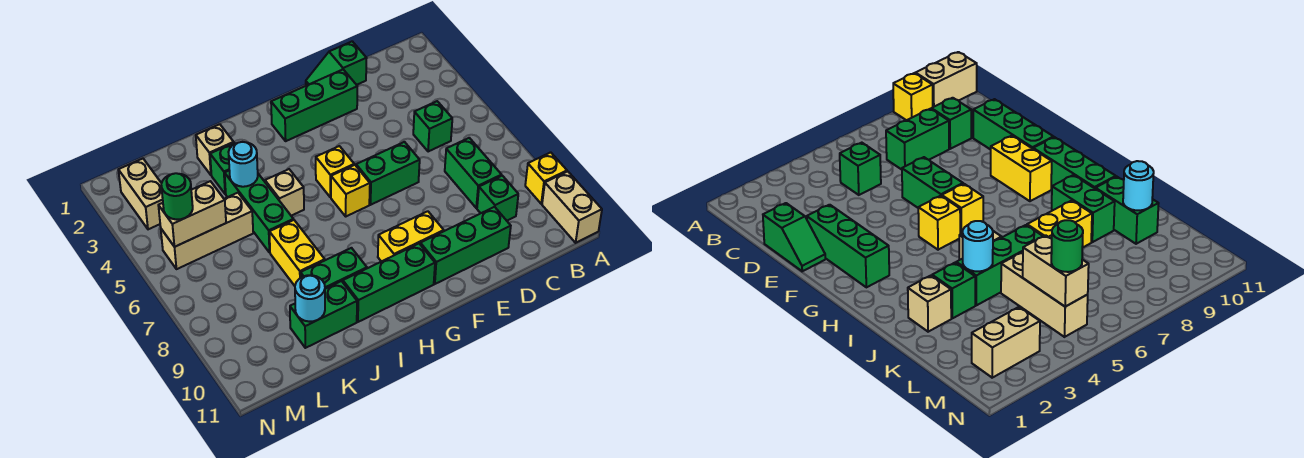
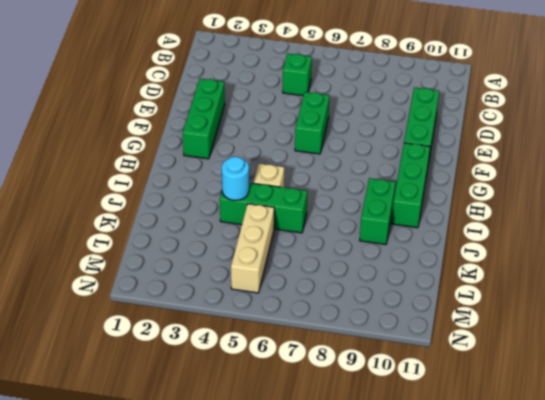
none -> yellow 1x1 brick [525,152,567,204]
none -> tan 1x2 brick [542,171,602,243]
none -> green 1x2 brick [445,138,502,208]

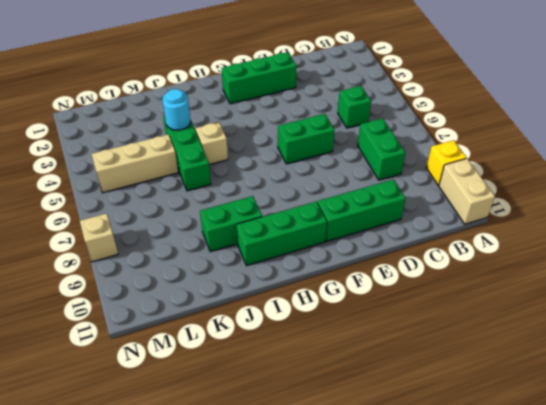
tan 1x1 brick [80,213,118,262] -> tan 1x1 brick moved to [196,124,234,175]
none -> green 1x1 brick [477,176,518,221]
none -> green 1x2 slope [306,41,367,86]
none -> yellow 1x2 brick [378,211,444,262]

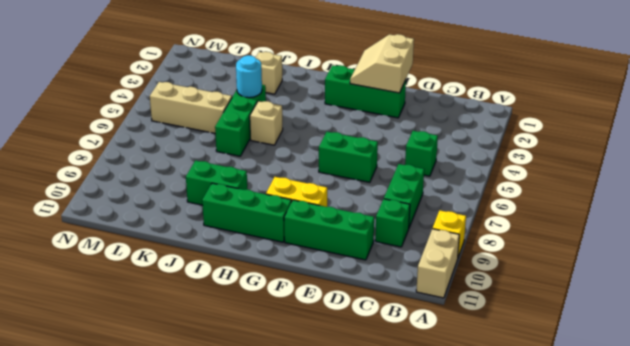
tan 2x2 slope [350,34,414,93] -> none
none -> green 1x2 slope [306,41,367,86]
none -> yellow 1x1 brick [316,146,354,197]
none -> yellow 1x1 brick [331,165,370,216]

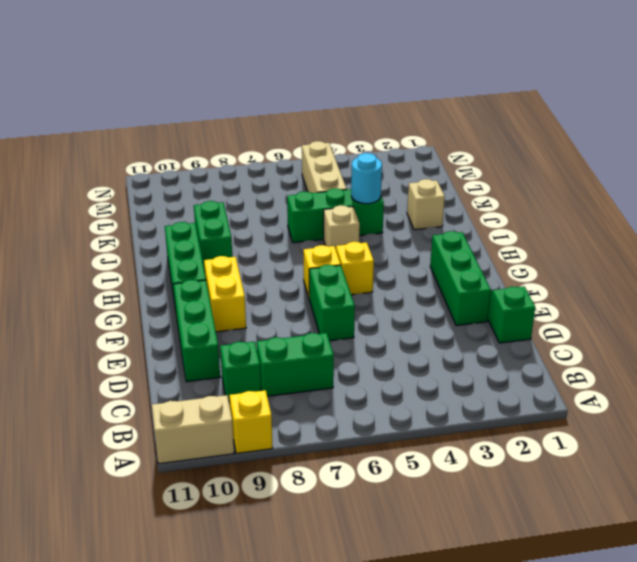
none -> green 1x1 brick [413,101,452,152]
none -> green 1x1 brick [210,143,235,194]
none -> yellow 1x2 brick [269,220,325,286]

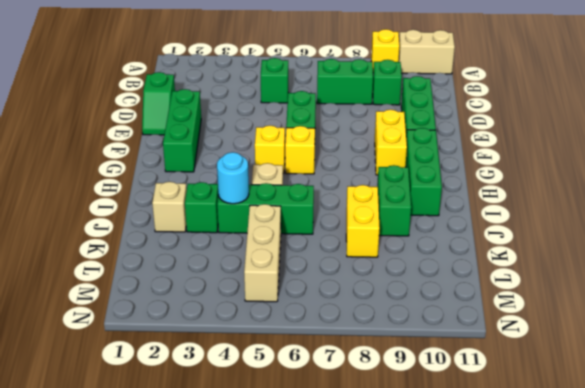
yellow 1x2 brick [346,185,379,257] -> yellow 1x2 brick turned to [269,220,325,286]
none -> green 1x2 brick [290,281,357,348]
none -> tan 1x2 brick [118,159,163,229]
none -> cyan 1x1 round brick [295,275,325,322]

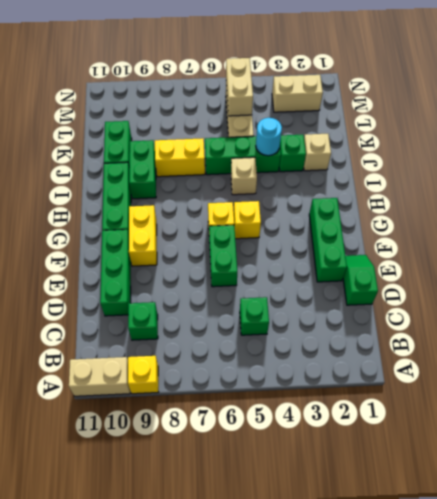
none -> green 1x2 brick [445,138,502,208]
none -> cyan 1x1 round brick [295,275,325,322]
none -> green 1x1 round brick [161,173,193,220]

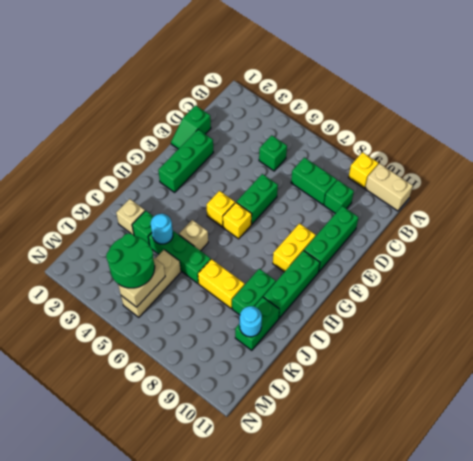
green 2x2 round brick [106,233,155,288] -> green 1x1 round brick [161,173,193,220]
none -> tan 1x2 brick [118,159,163,229]

